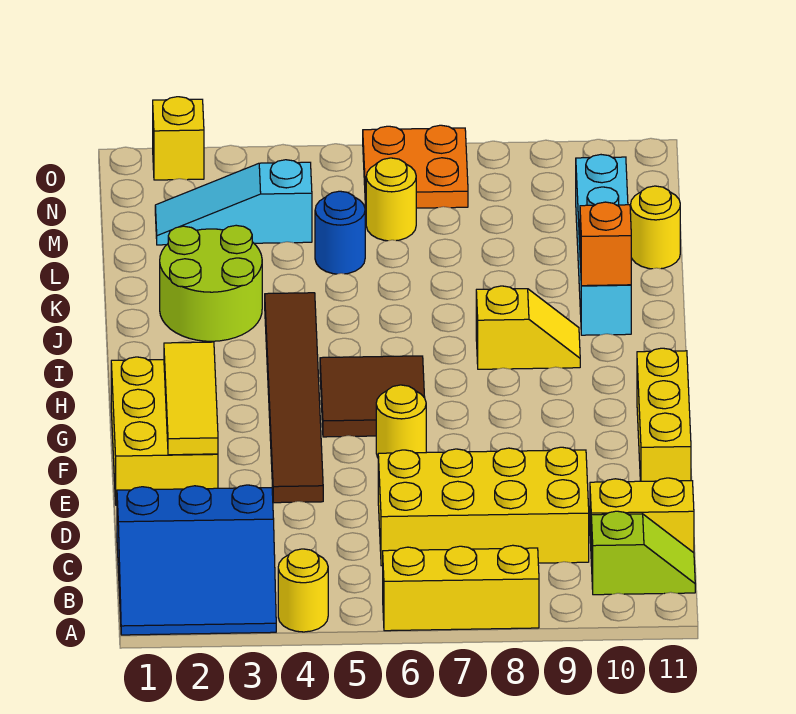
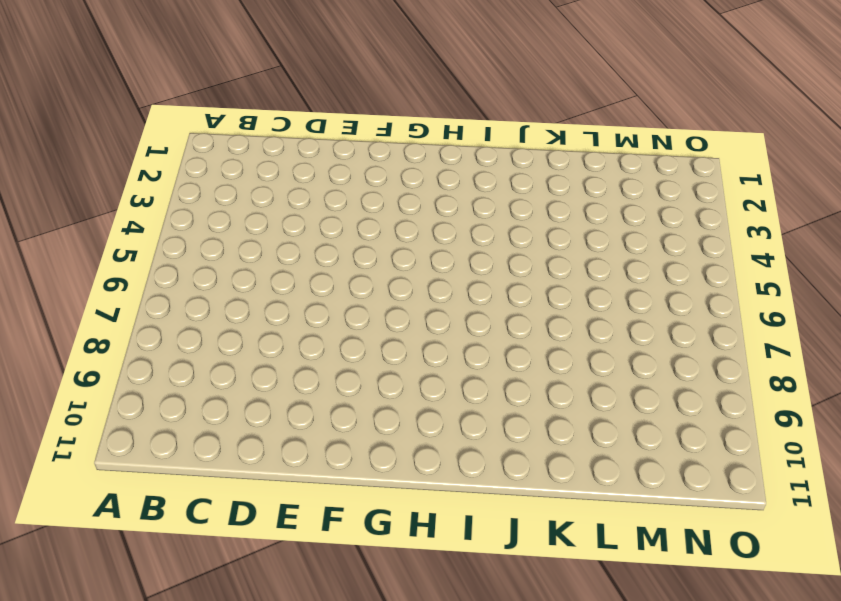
none -> blue 3x3 slope [117,485,276,635]
none -> yellow 1x1 round brick [278,549,328,632]
none -> yellow 1x3 brick [383,545,539,631]

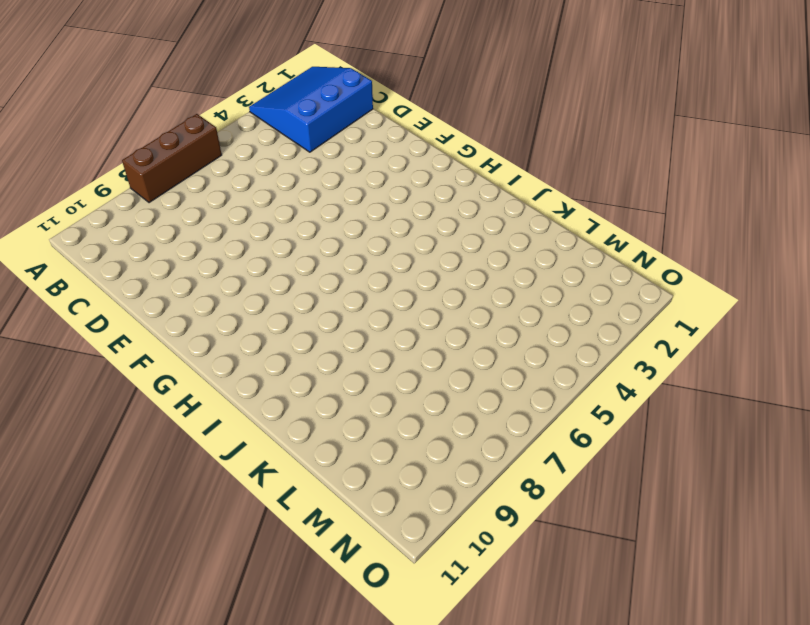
brown 1x3 brick [122,114,222,203] -> yellow 1x3 brick [383,545,539,631]
none -> yellow 1x1 round brick [278,549,328,632]
none -> lime 1x2 slope [591,511,695,595]
none -> yellow 2x4 brick [378,447,589,566]

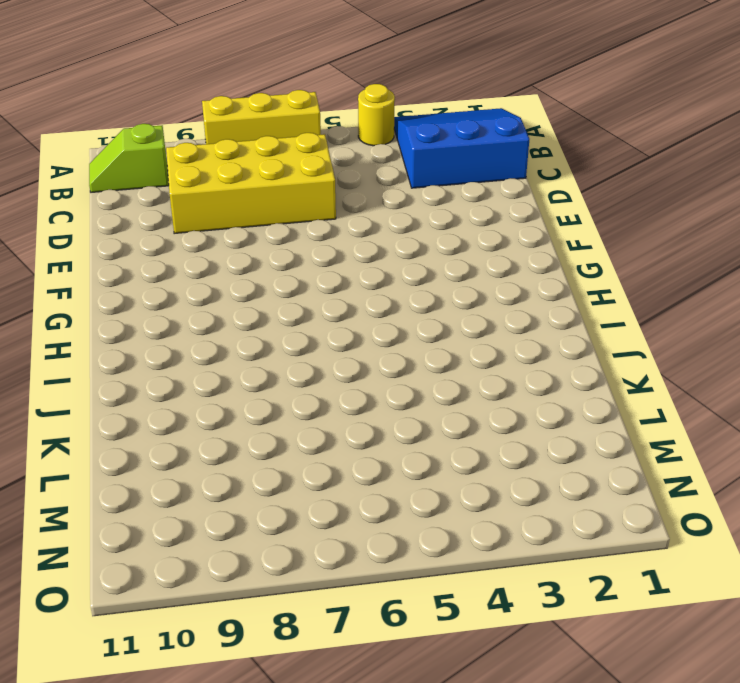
none -> yellow 1x2 brick [590,478,694,553]
none -> yellow 2x3 brick [111,357,218,505]
none -> brown 1x6 tile [265,293,323,503]

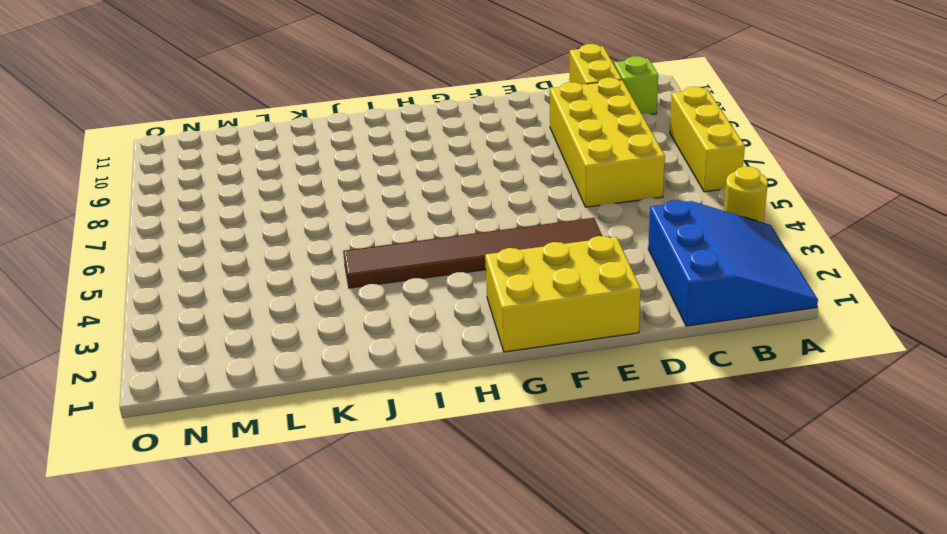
none -> yellow 1x3 brick [637,348,691,481]
none -> yellow 1x1 round brick [376,385,426,457]
none -> brown 2x2 tile [320,356,425,437]

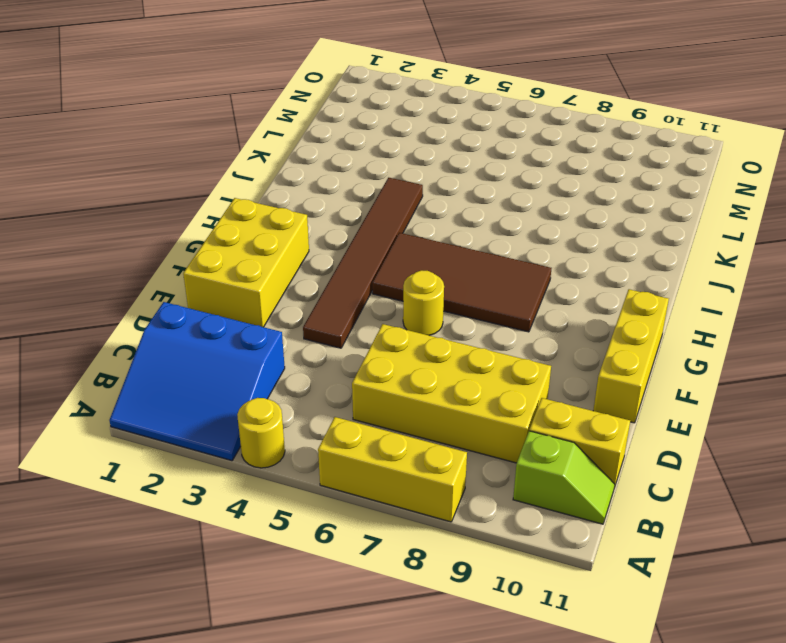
brown 2x4 tile [372,233,551,332] -> brown 2x2 tile [320,356,425,437]
none -> yellow 1x2 slope [476,286,580,369]
none -> lime 2x2 round brick [160,225,262,341]
none -> cyan 1x4 brick [576,155,631,335]

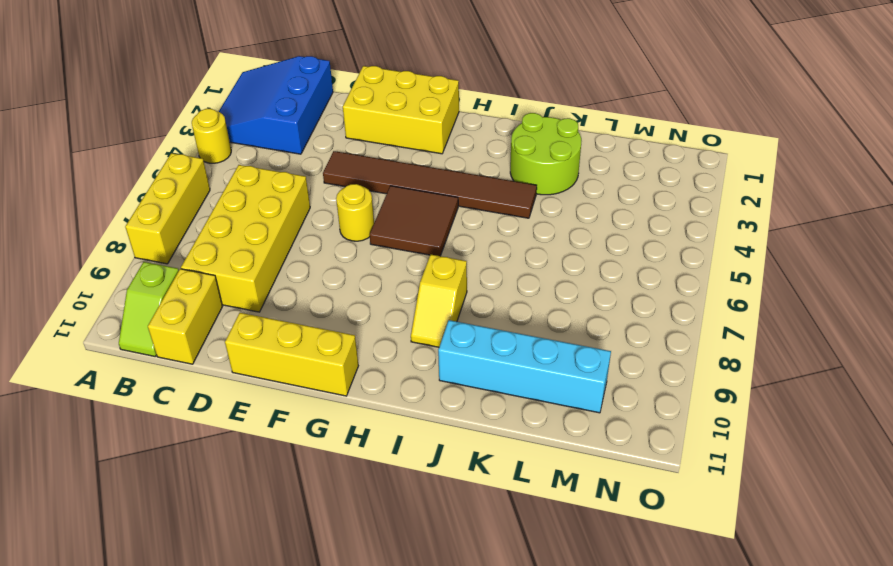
none -> blue 1x1 round brick [315,191,365,274]
none -> yellow 1x1 round brick [630,186,680,269]
none -> cyan 1x3 slope [155,160,312,245]

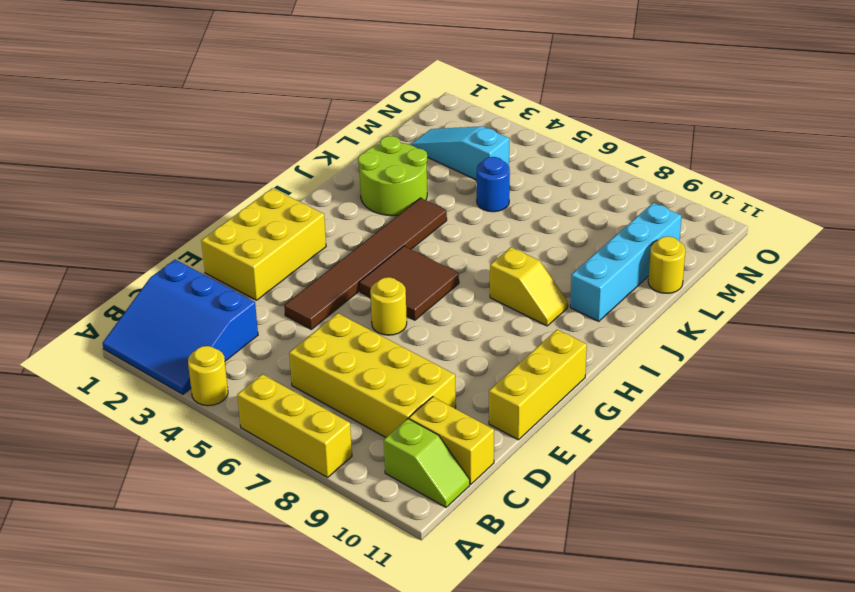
none -> yellow 1x1 round brick [366,158,416,241]
none -> orange 2x2 plate [363,125,468,208]
none -> yellow 1x1 brick [153,97,204,180]

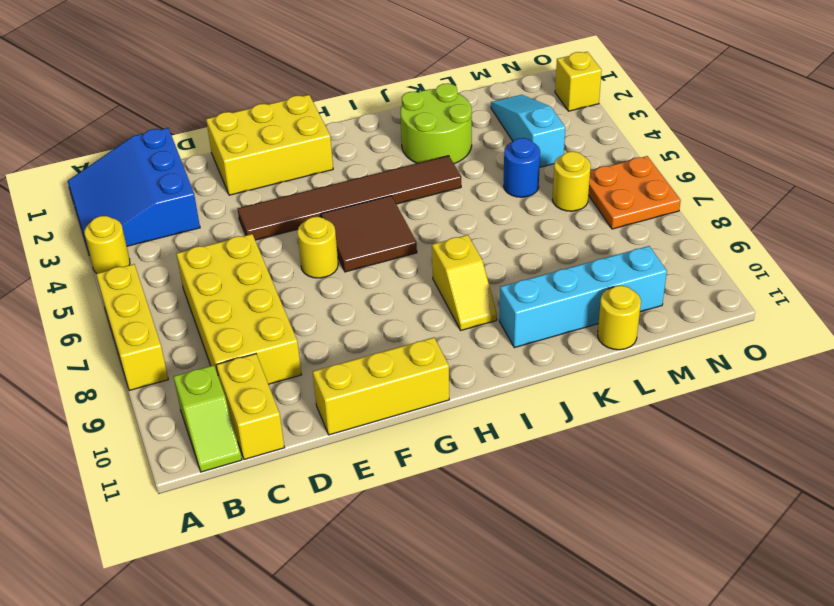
none -> yellow 1x3 tile [164,342,218,455]
none -> orange 1x1 brick [580,202,631,286]

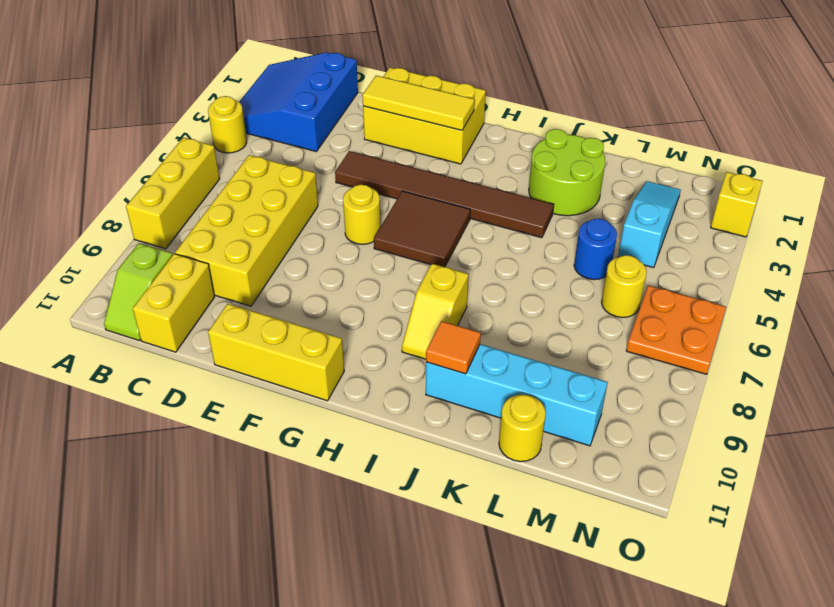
orange 1x1 tile [426,321,481,374] -> orange 1x1 brick [580,202,631,286]

